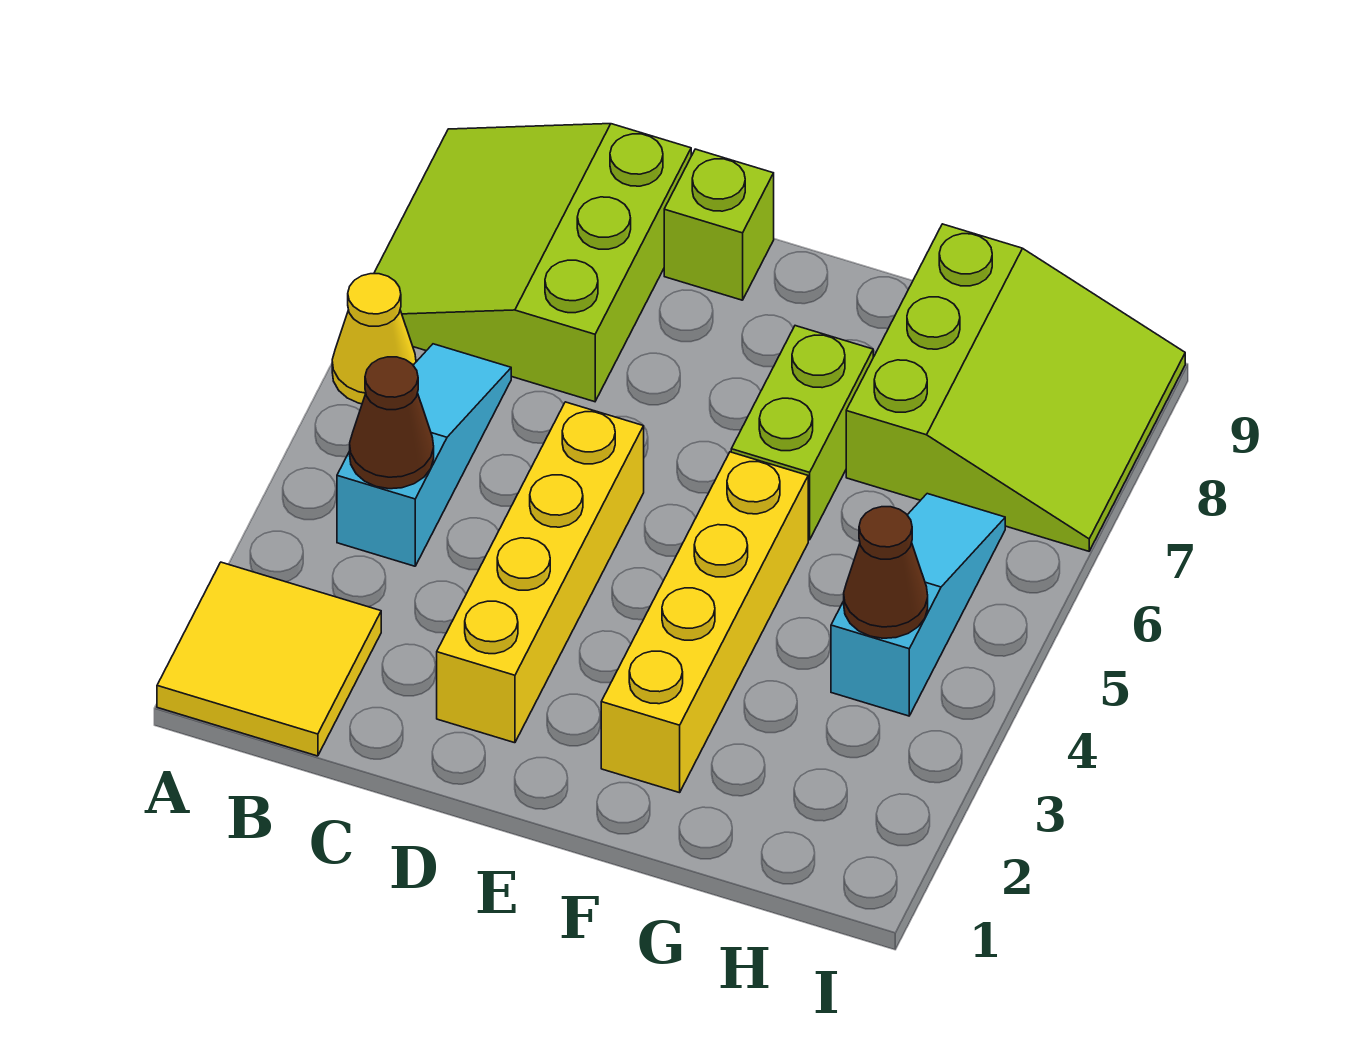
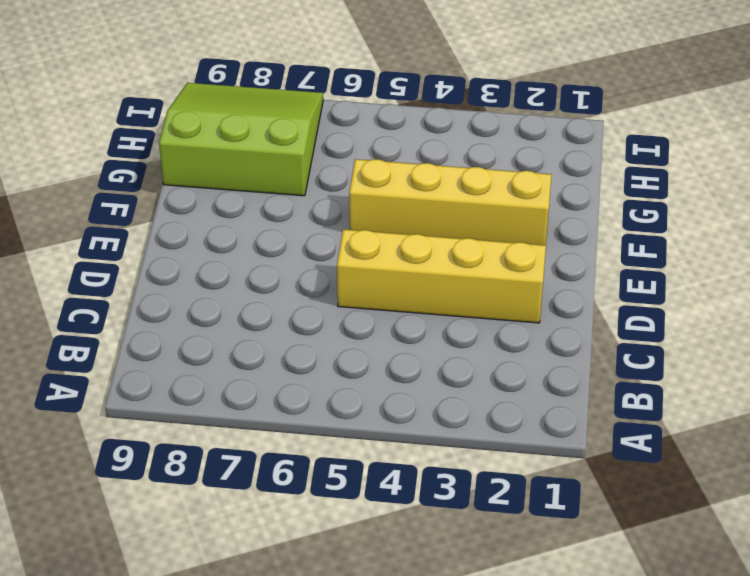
none -> yellow 2x2 tile [157,562,381,756]
none -> yellow 1x1 cone [332,274,416,404]
none -> lime 3x3 slope [374,124,691,402]

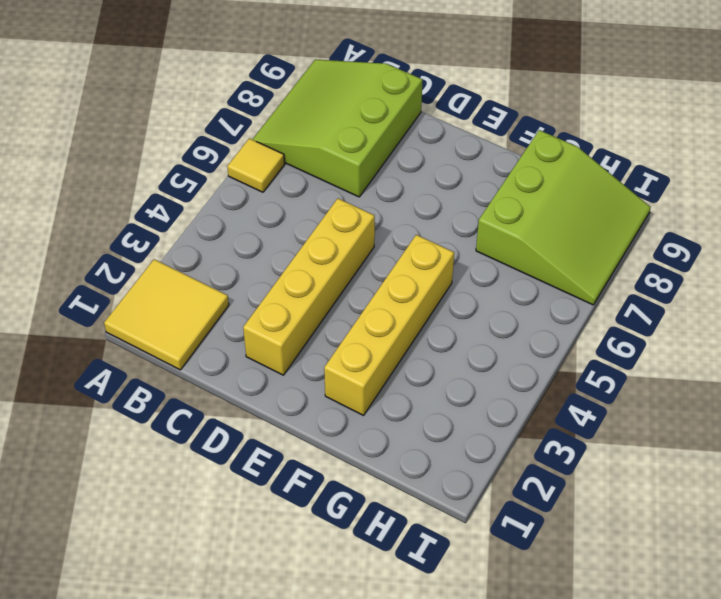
yellow 1x1 tile [227,138,285,192] -> yellow 1x1 cone [332,274,416,404]
none -> cyan 1x3 slope [337,344,511,566]
none -> lime 1x1 brick [664,149,774,300]
none -> lime 1x2 brick [731,326,873,540]

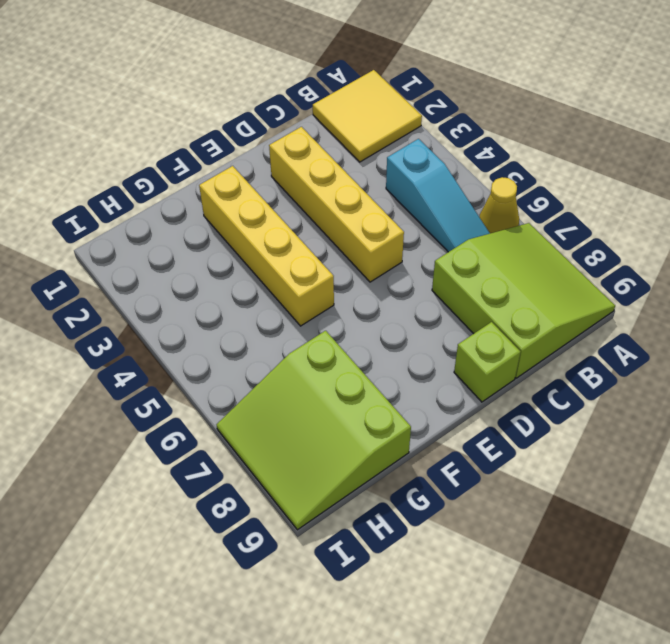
none -> lime 1x2 brick [731,326,873,540]
none -> cyan 1x3 slope [831,494,1005,716]
none -> brown 1x1 cone [350,357,434,489]

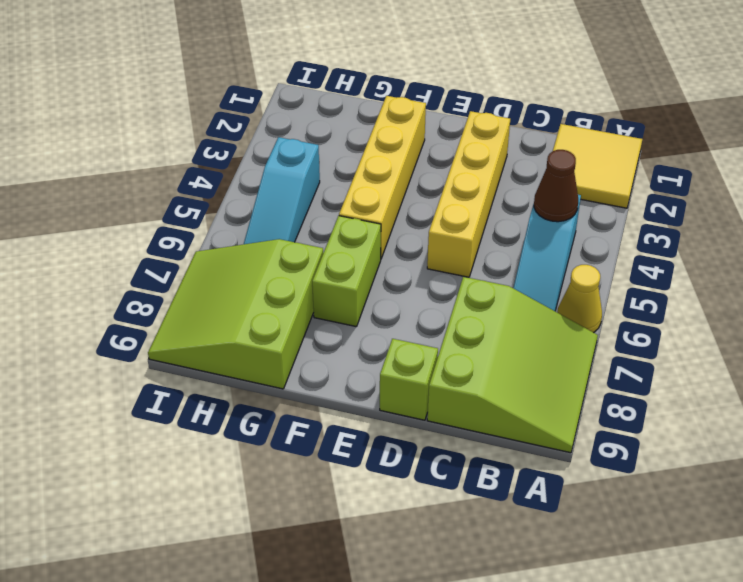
none -> brown 1x1 cone [844,507,928,638]

